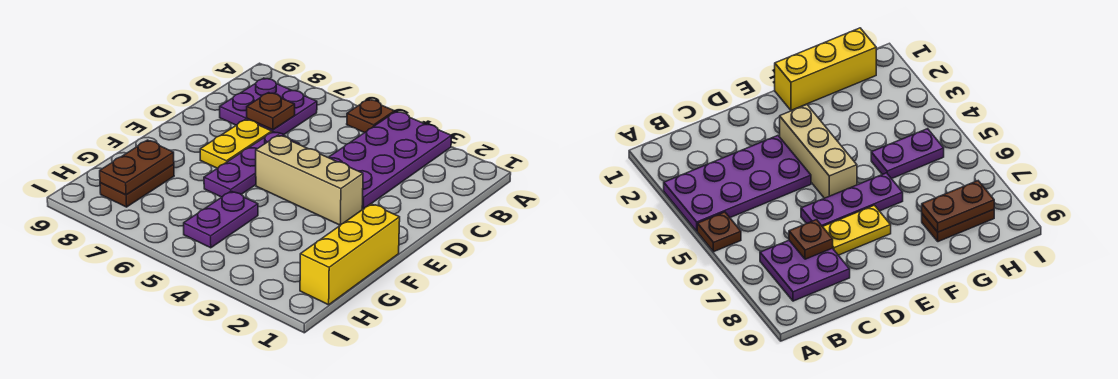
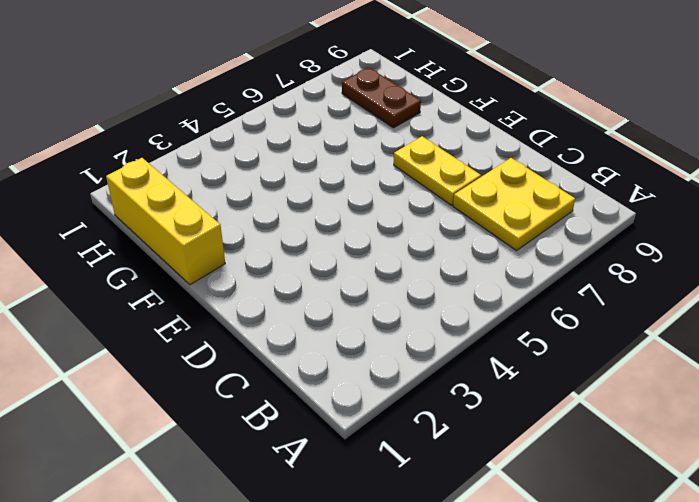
yellow 2x2 plate [453,158,575,251] -> purple 2x2 plate [220,78,317,135]
none -> purple 2x4 plate [328,112,451,209]
none -> brown 1x1 plate [347,100,394,133]

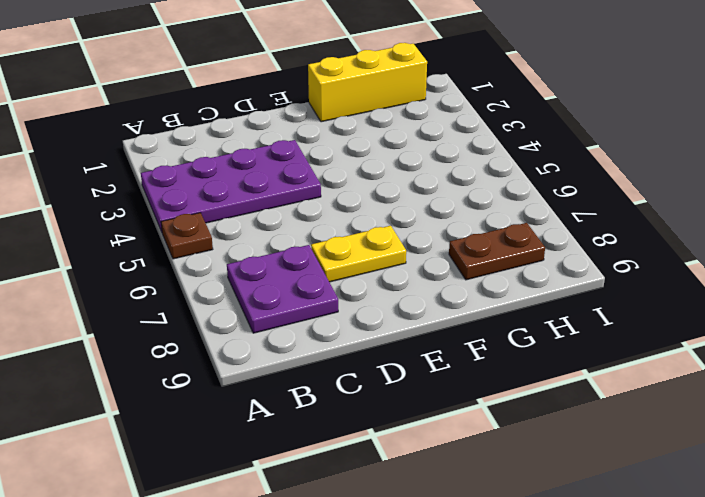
none -> purple 1x3 plate [204,132,300,197]
none -> tan 1x3 brick [256,135,363,225]

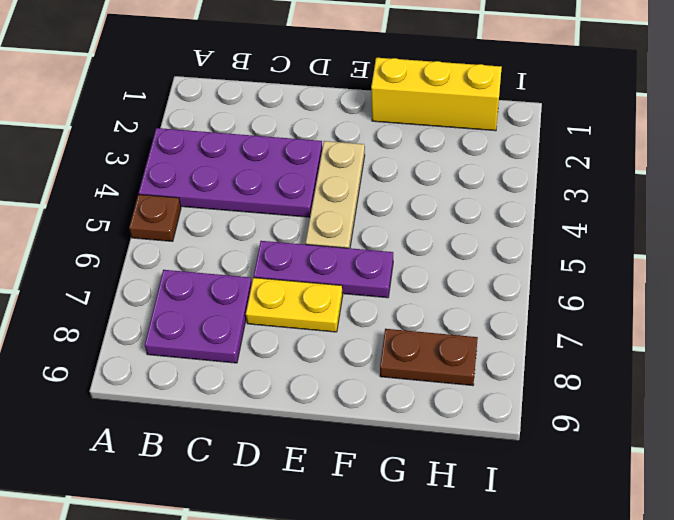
tan 1x3 plate [306,141,365,248] -> tan 1x3 brick [256,135,363,225]
none -> purple 1x2 plate [184,191,258,248]
none -> brown 1x1 plate [247,93,295,130]

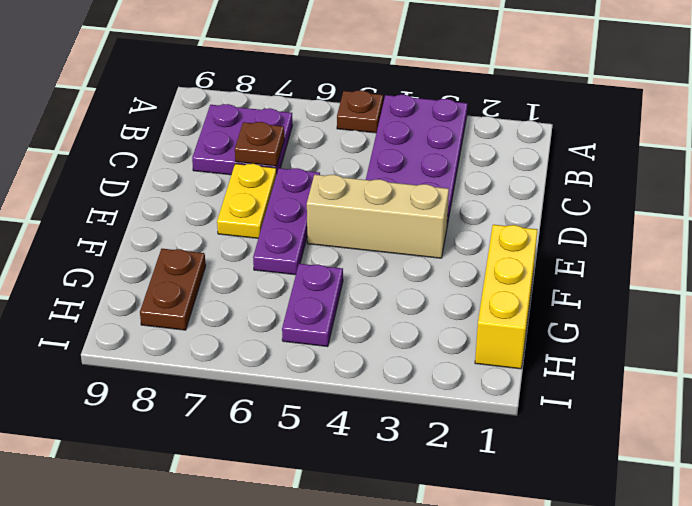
none -> brown 1x2 plate [100,140,174,195]

